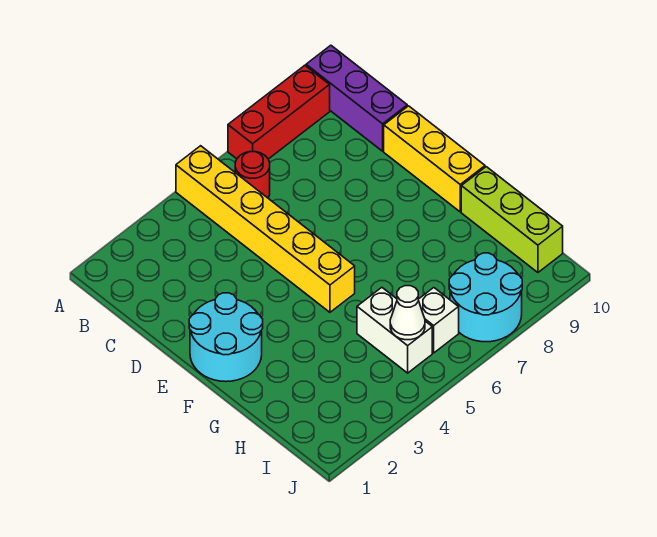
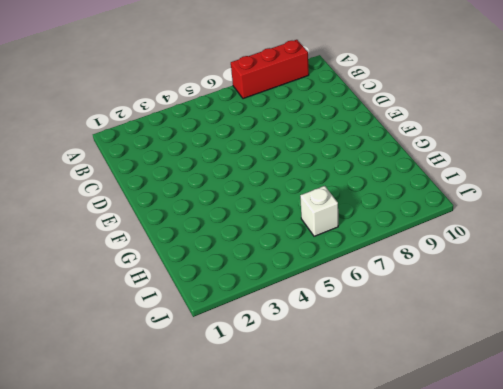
none -> yellow 1x6 brick [176,146,355,312]
none -> purple 1x3 brick [306,45,407,151]

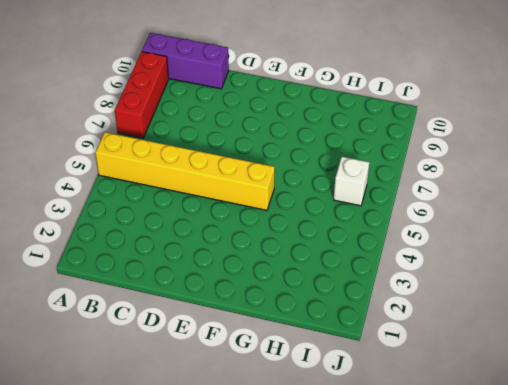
none -> red 1x1 round brick [235,152,270,198]
none -> yellow 1x3 brick [384,106,485,212]

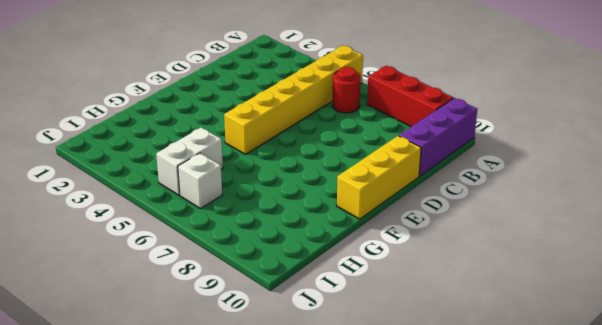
none -> cyan 2x2 round brick [189,293,263,382]
none -> lime 1x3 brick [461,167,563,272]

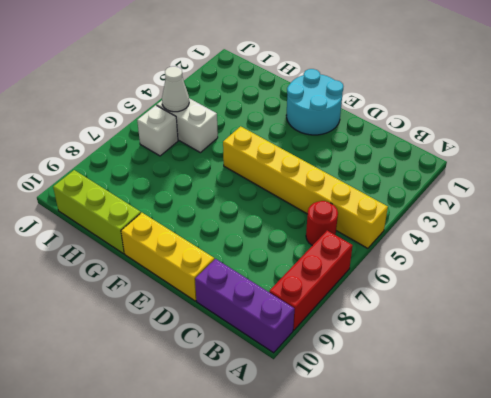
none -> cyan 2x2 round brick [449,253,522,342]

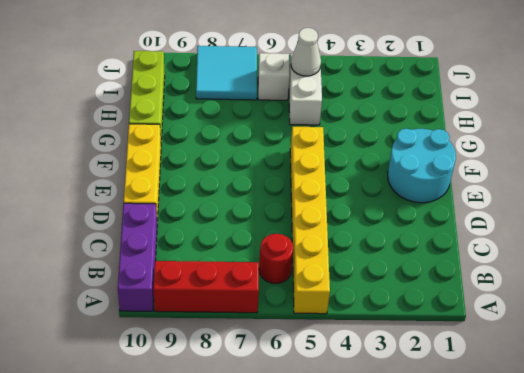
cyan 2x2 tile [196,46,257,100] -> cyan 2x2 round brick [449,253,522,342]

